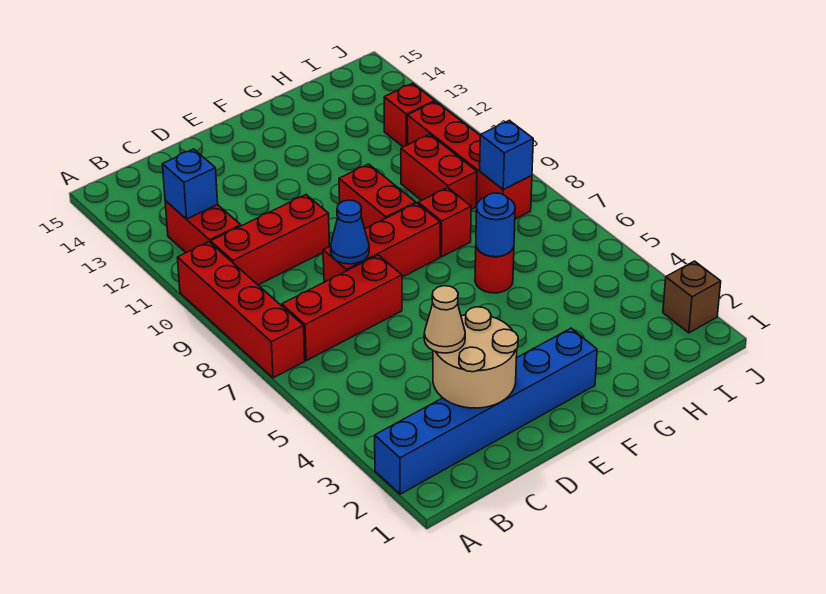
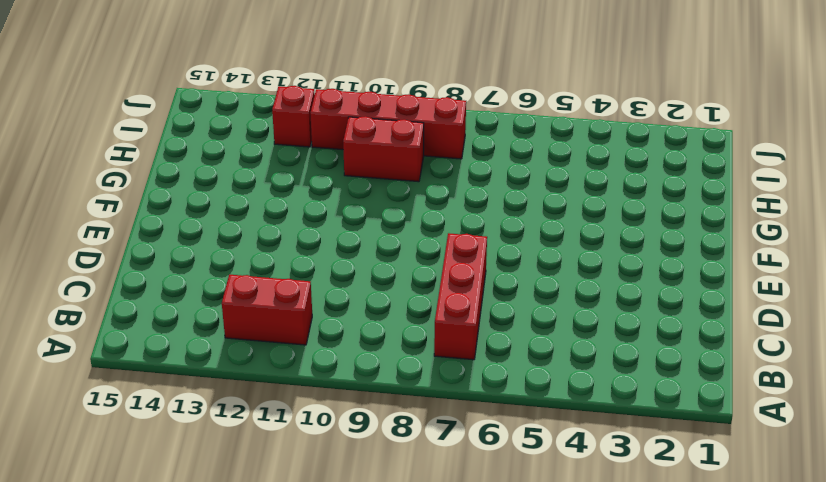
none -> blue 1x6 brick [375,328,597,494]
none -> red 1x4 brick [177,242,305,378]
none -> red 1x3 brick [211,195,329,285]

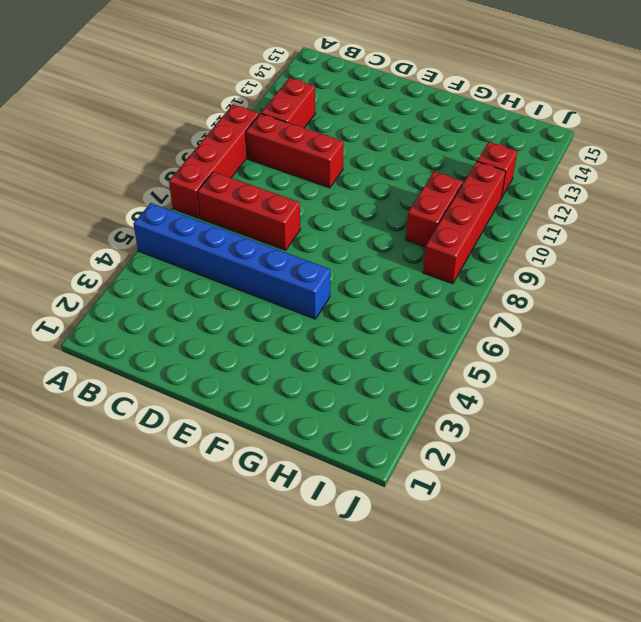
blue 1x6 brick [134,203,330,319] -> blue 1x6 brick moved to [375,328,597,494]
none -> red 1x3 brick [323,203,440,282]
none -> red 1x2 brick [339,164,416,229]
none -> red 1x1 round brick [475,247,514,293]

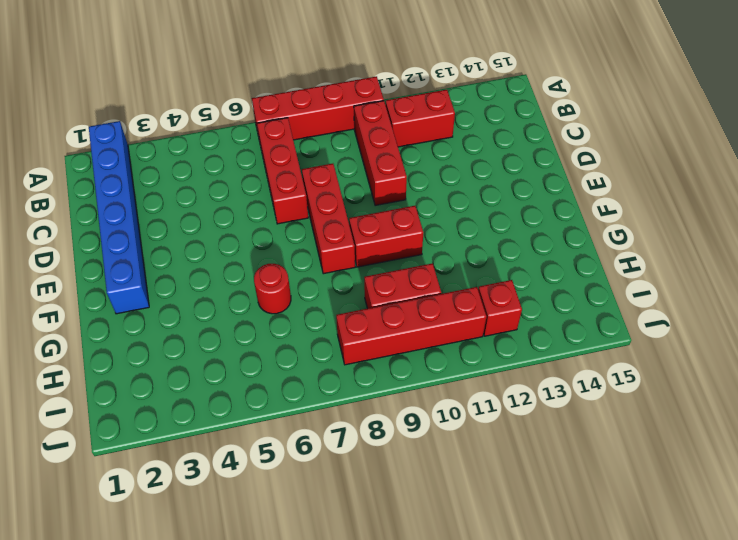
none -> red 1x1 brick [418,188,471,257]
none -> brown 1x1 brick [663,261,721,333]
none -> blue 1x1 brick [162,149,218,219]

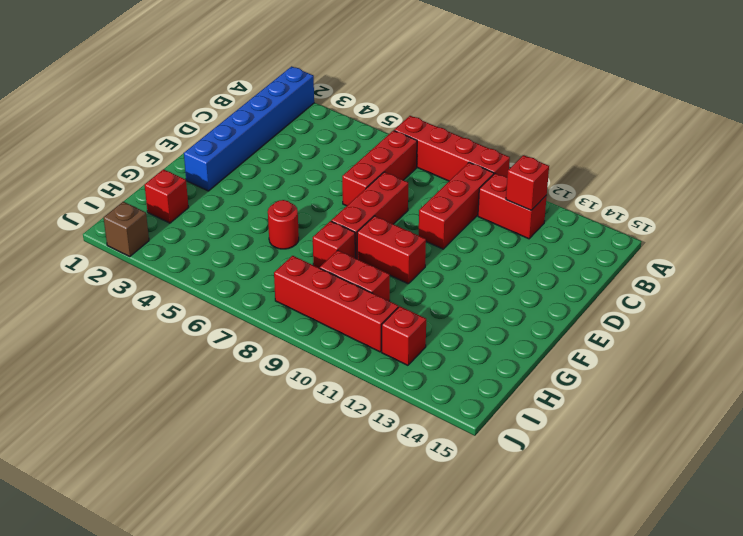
red 1x1 brick [506,155,549,210] -> blue 1x1 brick [162,149,218,219]
red 1x1 brick [144,169,189,223] -> none
none -> tan 2x2 round brick [433,307,518,408]
none -> blue 1x1 cone [331,200,369,264]
none -> blue 1x1 round brick [476,193,515,257]

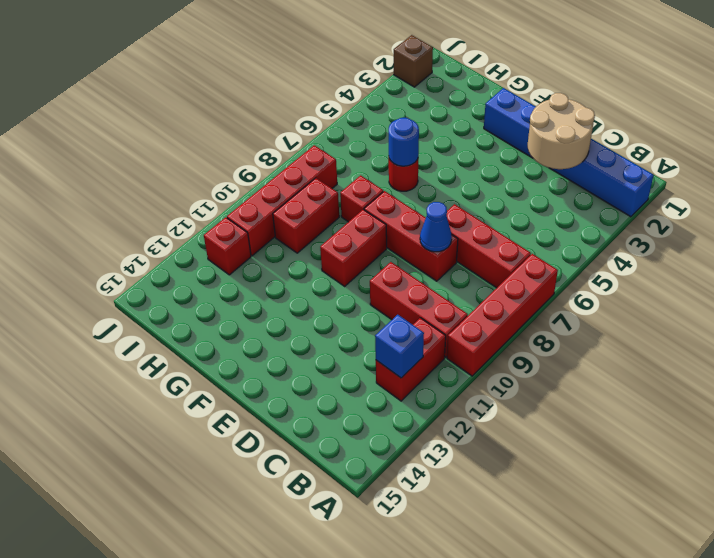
none -> blue 1x1 brick [480,120,533,190]
none -> tan 1x1 cone [424,286,465,353]

